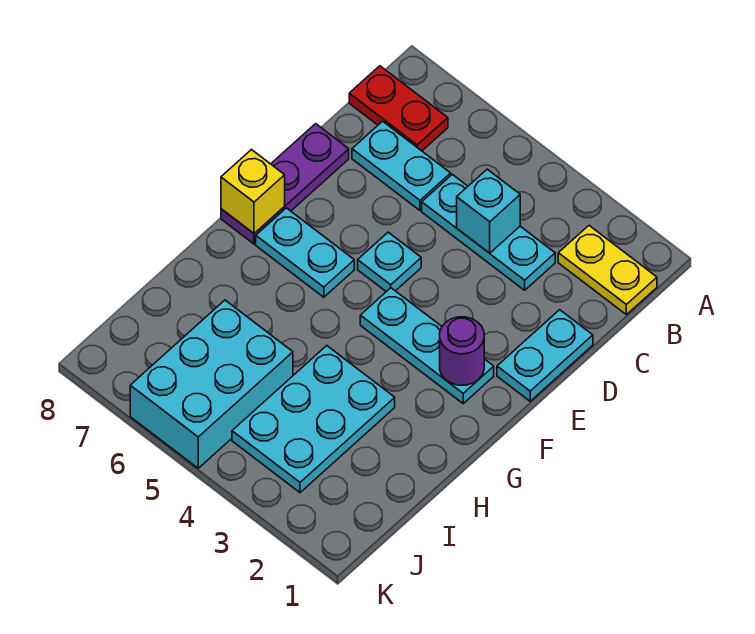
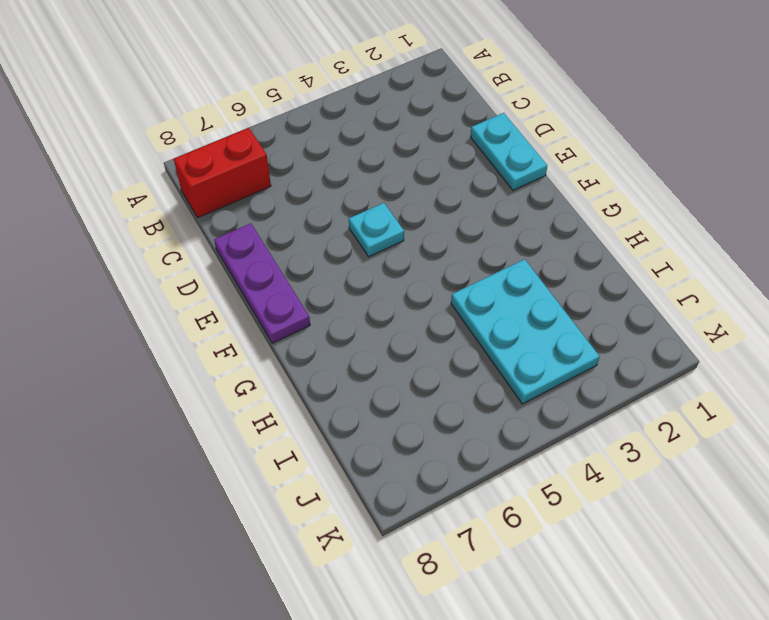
red 1x2 brick [174,128,271,218] -> red 1x2 plate [349,66,448,151]
none -> yellow 1x2 plate [558,226,657,315]
none -> cyan 1x3 plate [422,174,555,290]
none -> cyan 1x2 plate [352,121,451,210]

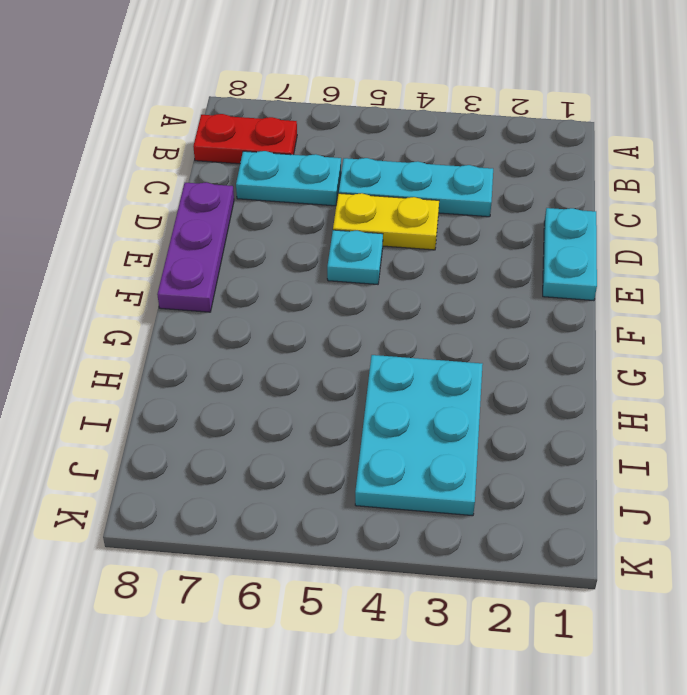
yellow 1x2 plate [333,193,439,250] -> yellow 1x2 plate moved to [558,226,657,315]
none -> cyan 1x3 plate [360,288,494,403]
none -> cyan 1x2 plate [256,208,354,297]
none -> cyan 2x3 brick [130,300,293,468]

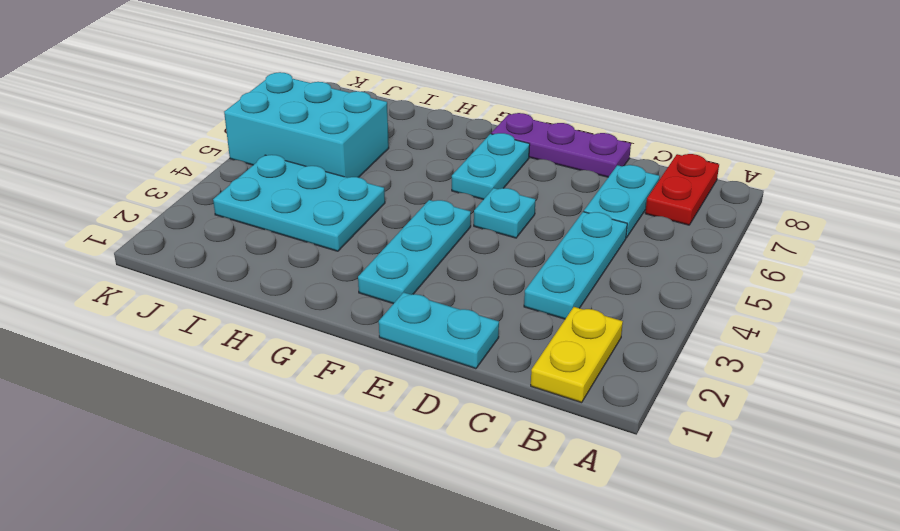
none -> cyan 1x1 brick [457,169,520,253]
none -> purple 1x1 round brick [440,317,484,385]
none -> yellow 1x1 brick [221,150,285,233]

